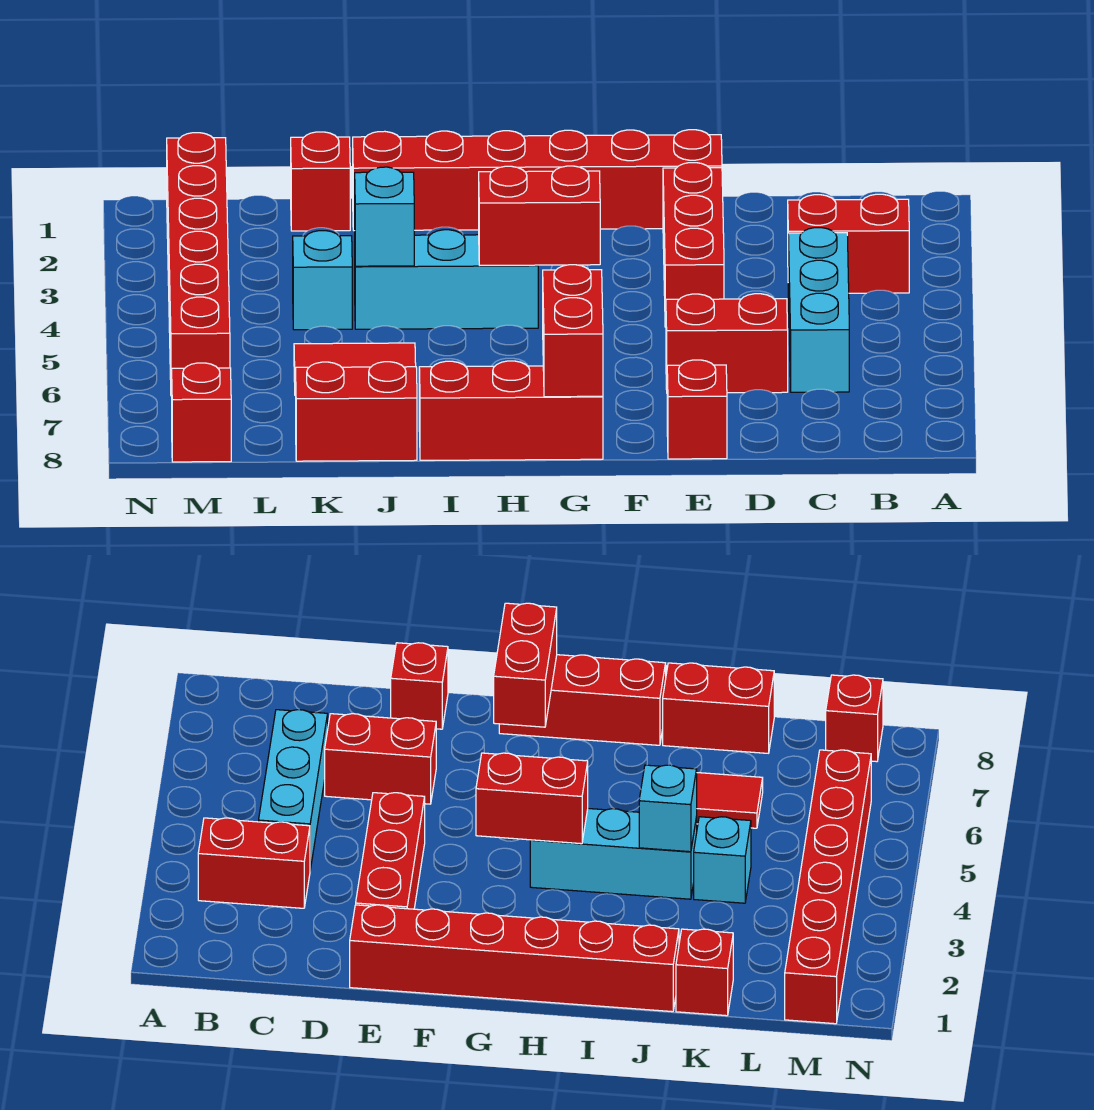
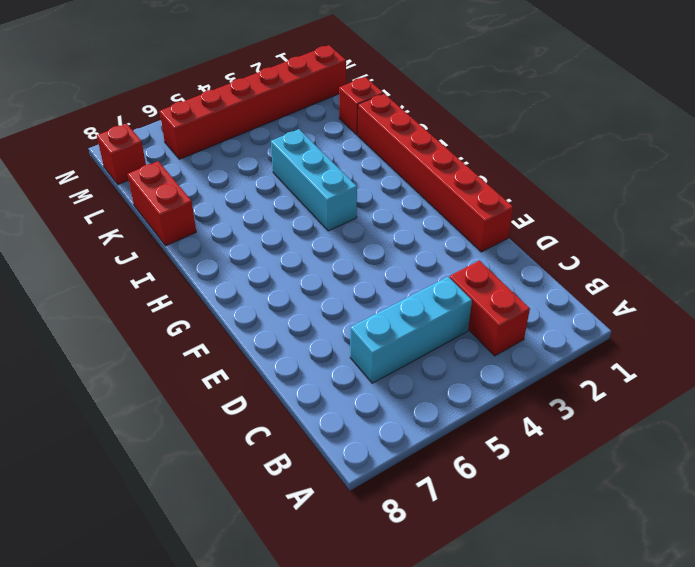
none -> red 1x2 brick [666,294,788,393]
none -> red 1x3 brick [663,163,724,327]
none -> red 1x1 brick [667,360,727,459]

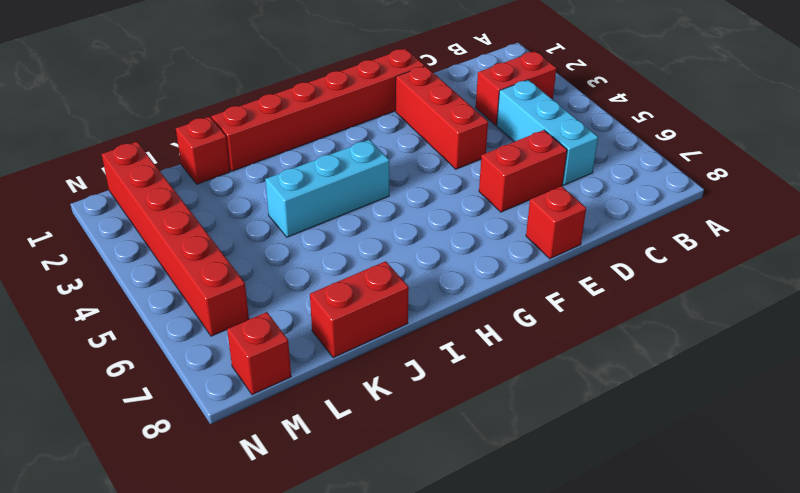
none -> red 1x3 brick [419,361,603,460]
none -> red 1x2 tile [294,343,416,395]
none -> cyan 1x1 brick [293,231,352,330]

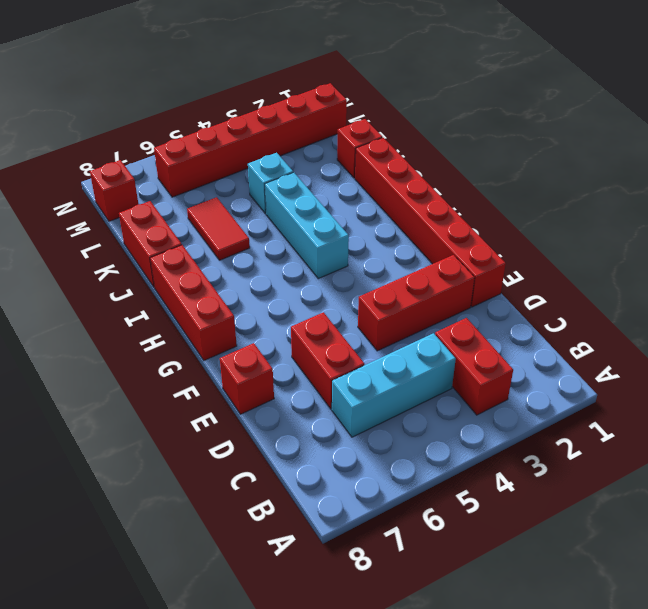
none -> red 1x2 brick [479,166,600,265]
none -> red 1x2 brick [543,265,603,397]
none -> cyan 1x1 brick [355,167,414,266]

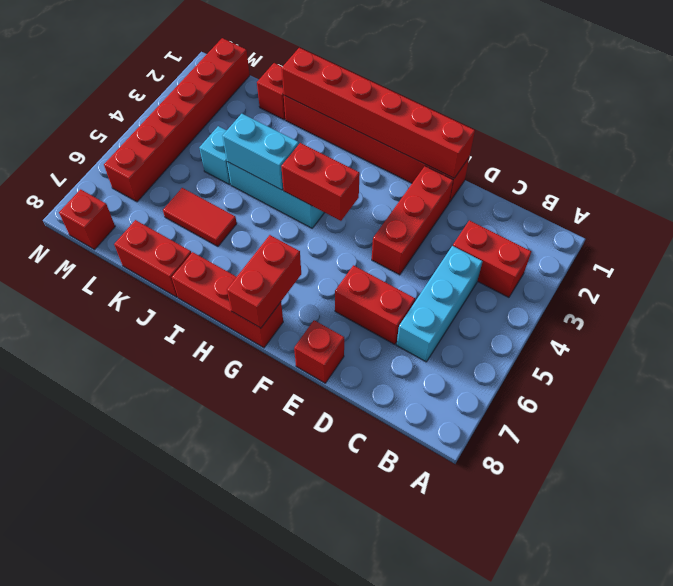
red 1x6 brick [282,48,475,178] -> none
cyan 1x2 brick [223,114,299,190] -> cyan 1x1 brick [355,167,414,266]

